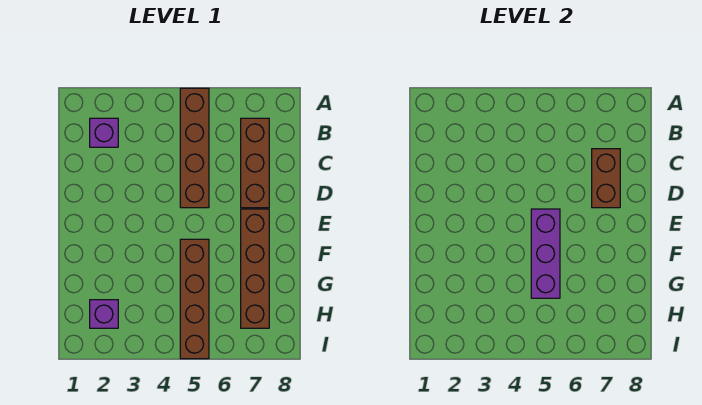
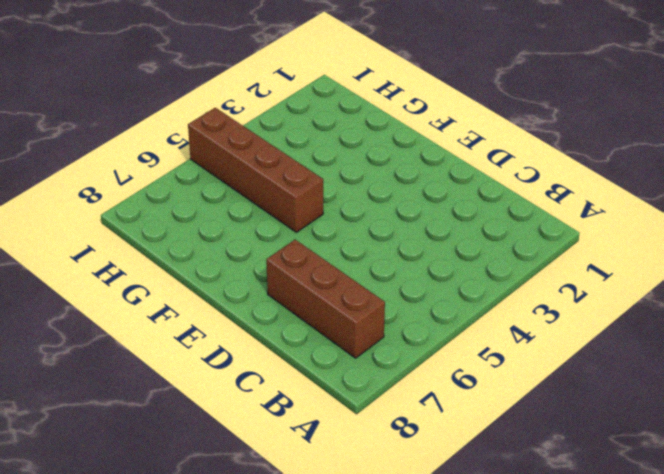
none -> brown 1x4 brick [180,88,209,208]
none -> purple 1x1 brick [90,118,118,147]

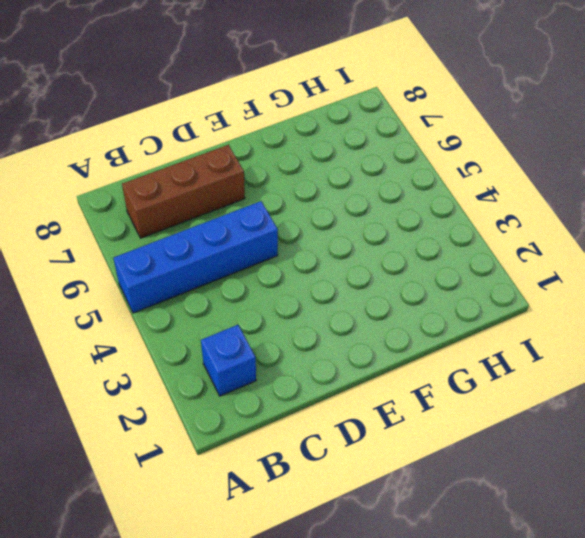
blue 1x4 brick [114,201,278,313] -> brown 1x4 brick [180,88,209,208]
blue 1x1 brick [201,325,256,396] -> purple 1x1 brick [90,118,118,147]
none -> brown 1x4 brick [241,209,269,328]
none -> brown 1x4 brick [180,239,209,359]

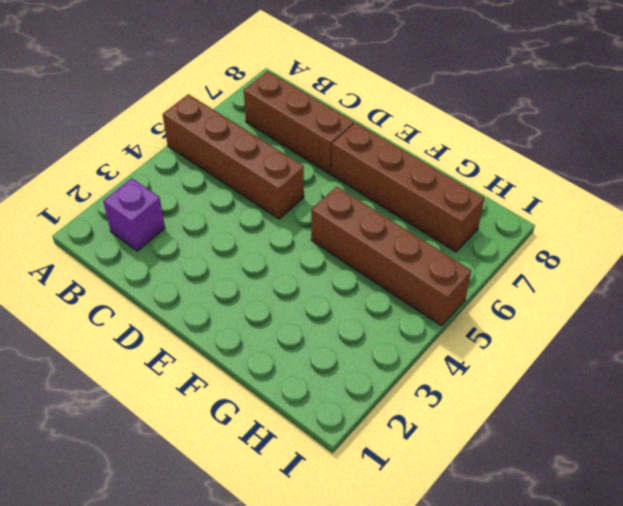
none -> purple 1x1 brick [90,300,118,328]
none -> brown 1x2 brick [592,149,620,208]

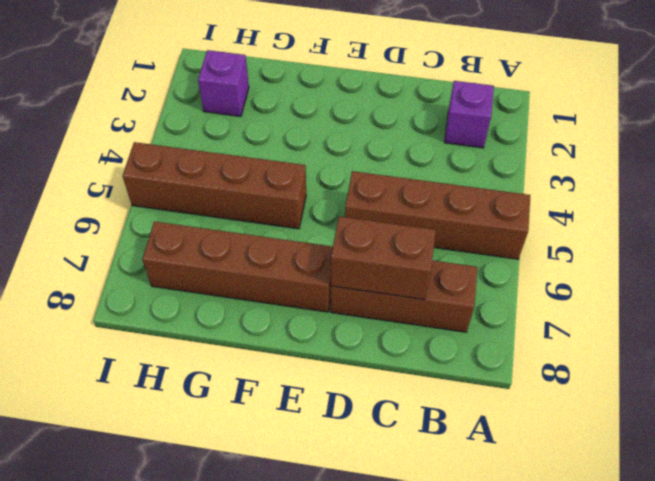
none -> purple 1x3 brick [531,209,560,298]

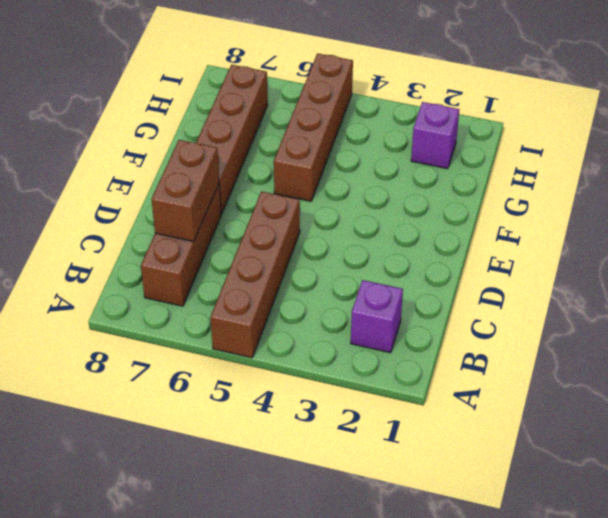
none -> purple 1x3 brick [531,209,560,298]

